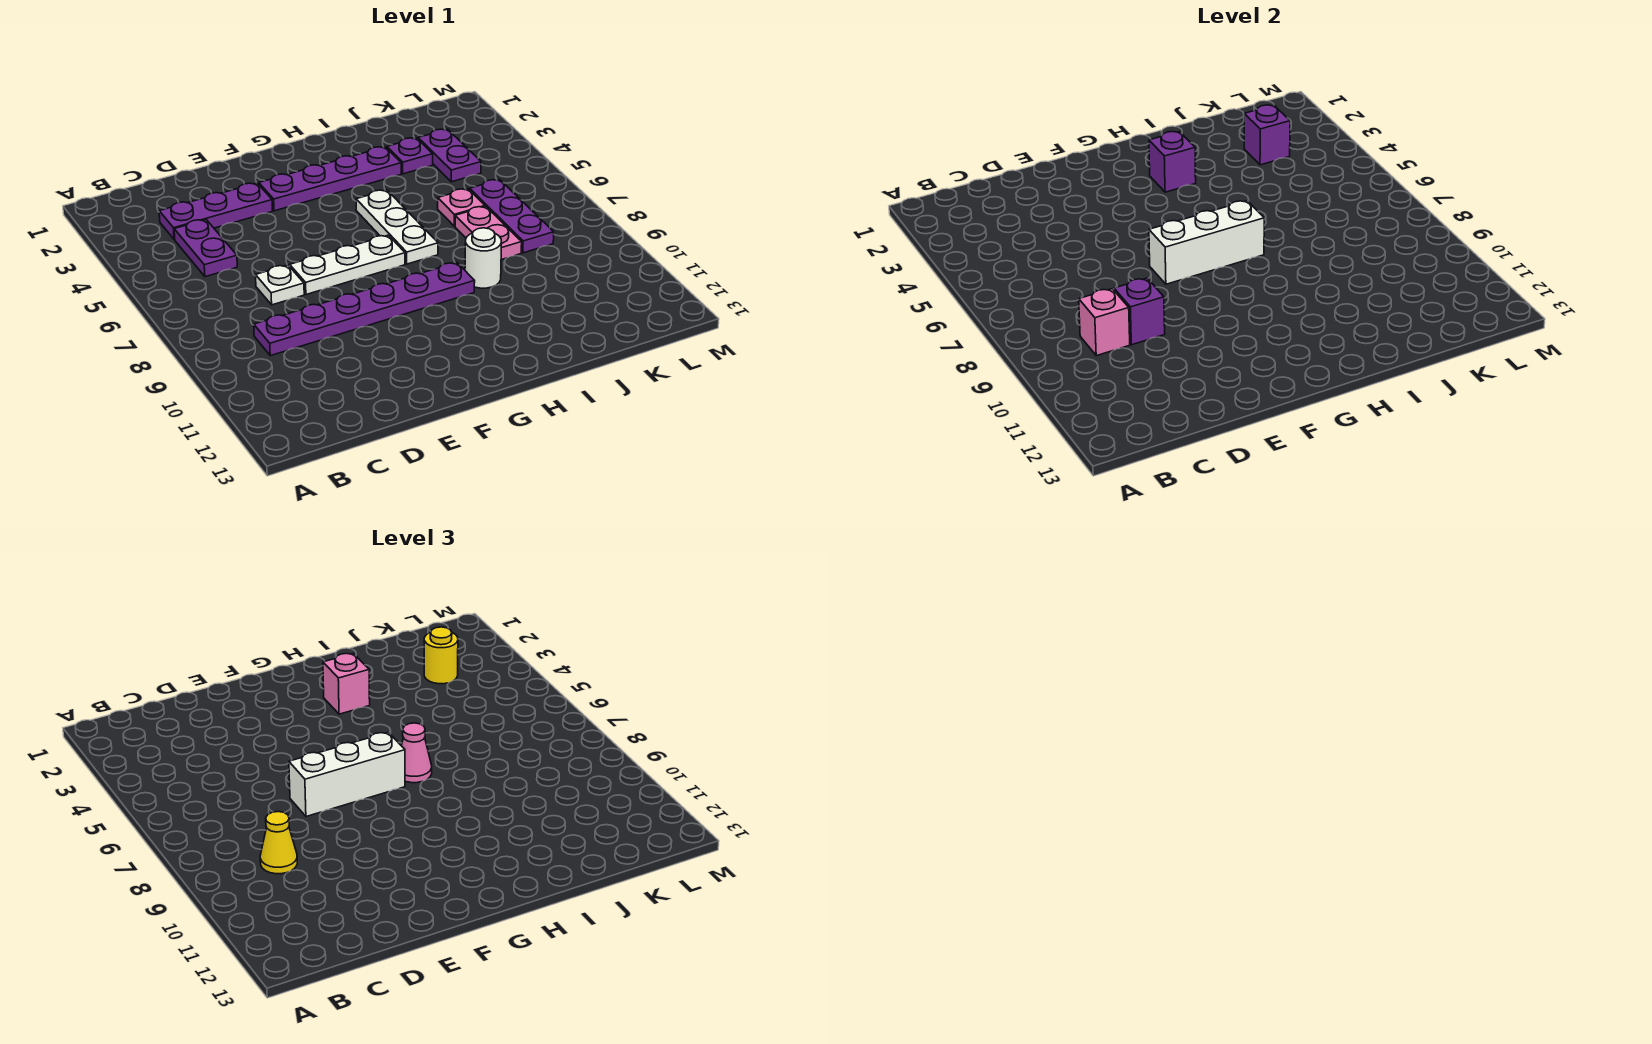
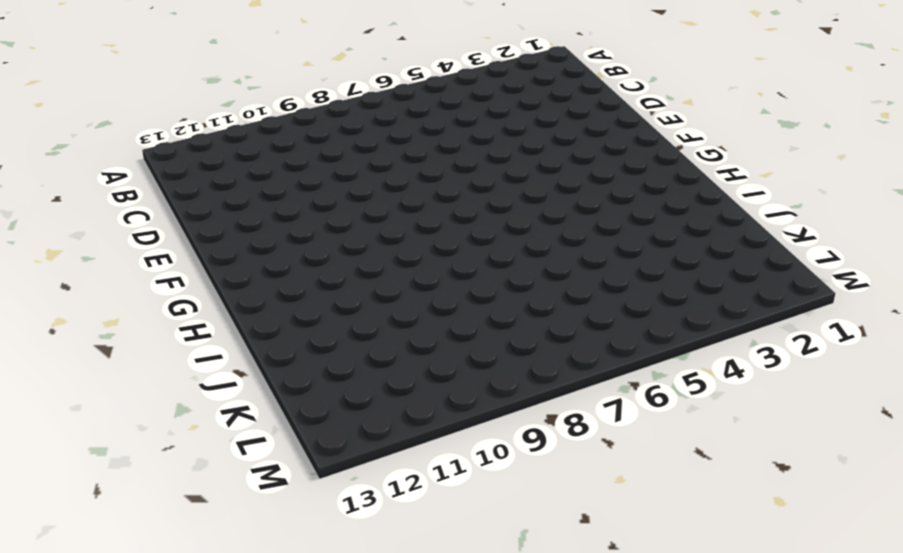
none -> purple 1x3 plate [159,183,273,240]
none -> purple 1x2 plate [174,220,237,277]
none -> purple 1x6 plate [254,263,475,356]

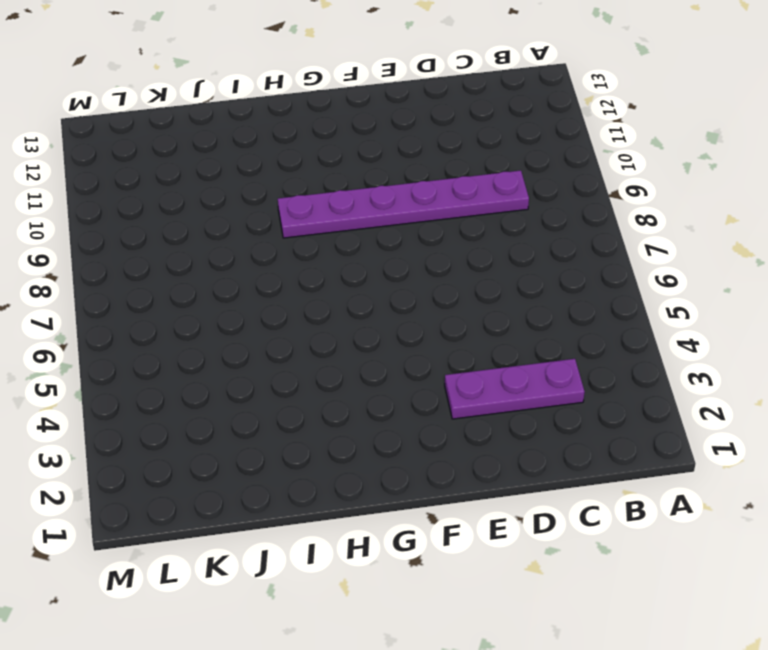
none -> purple 1x2 plate [174,220,237,277]
none -> white 1x1 plate [256,265,304,305]
none -> white 1x3 plate [289,235,405,295]

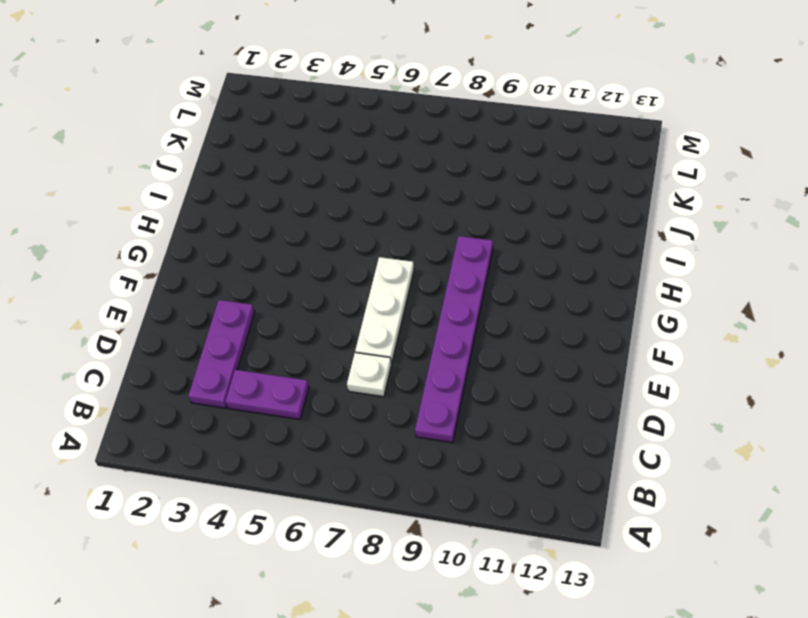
none -> purple 1x4 plate [259,147,401,211]
none -> white 1x3 plate [356,190,438,264]
none -> white 1x1 round brick [465,228,502,288]

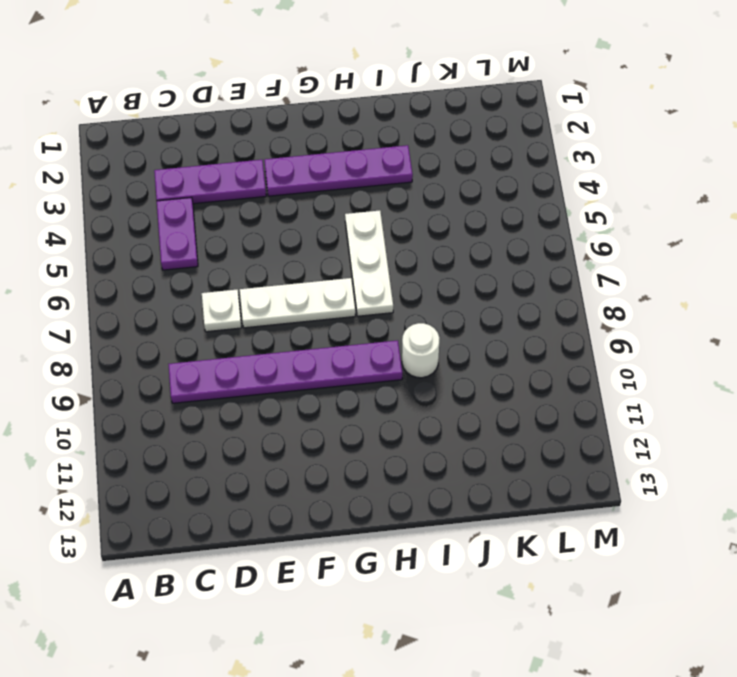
none -> purple 1x1 plate [387,138,433,174]
none -> pink 1x1 plate [438,189,485,226]
none -> pink 1x2 plate [455,206,522,260]

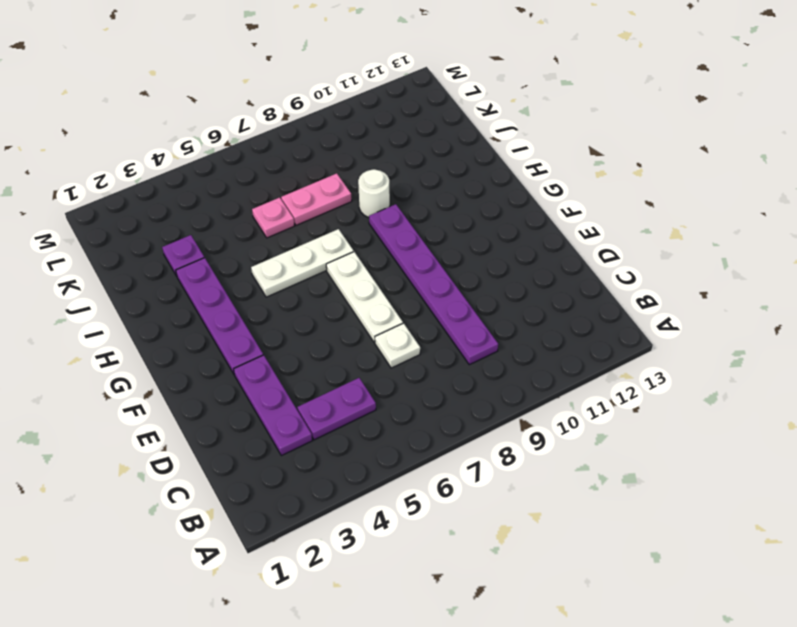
none -> purple 1x2 plate [418,129,481,182]
none -> purple 1x3 plate [470,180,554,253]
none -> pink 1x1 brick [1079,289,1130,356]

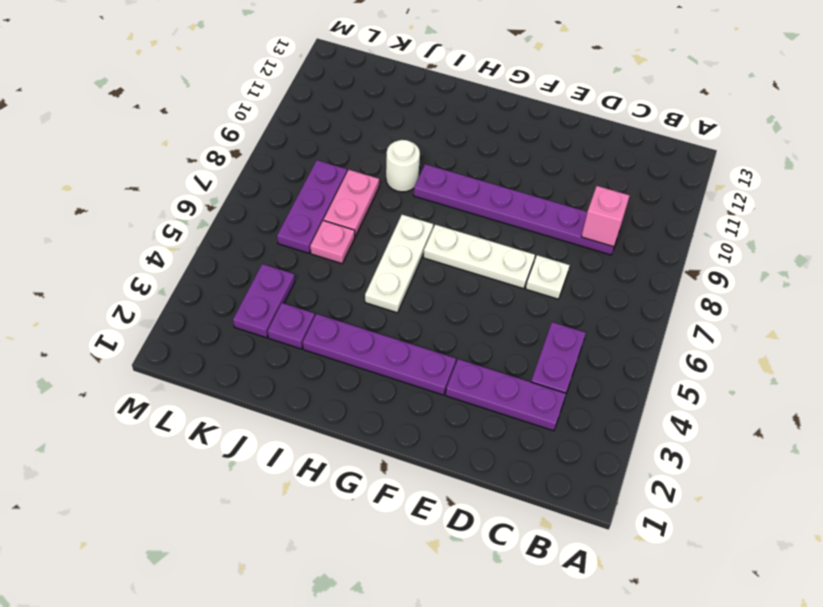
none -> purple 1x1 brick [1114,278,1165,345]
none -> white 1x3 brick [1149,201,1264,284]
none -> purple 1x1 brick [1149,131,1196,192]

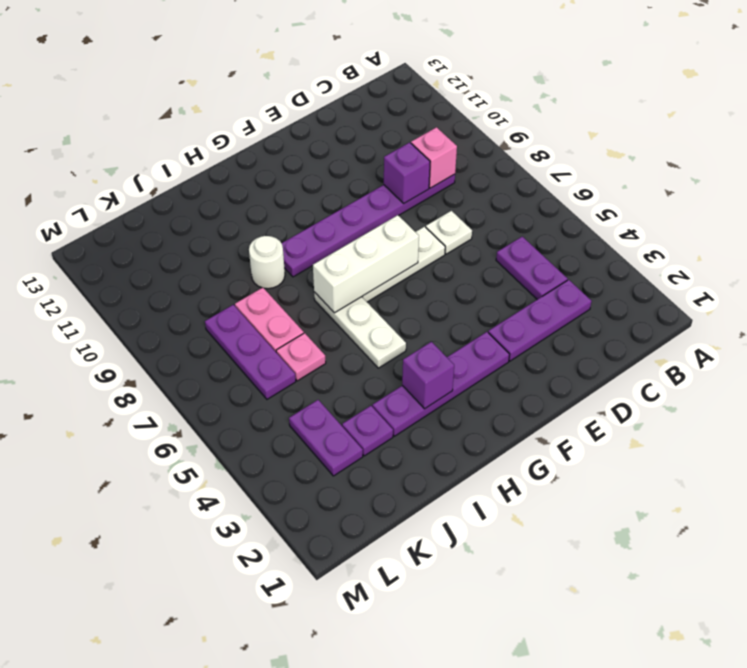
none -> purple 1x1 brick [1244,105,1290,165]
none -> yellow 1x1 cone [260,812,297,874]
none -> white 1x3 brick [289,732,405,817]

